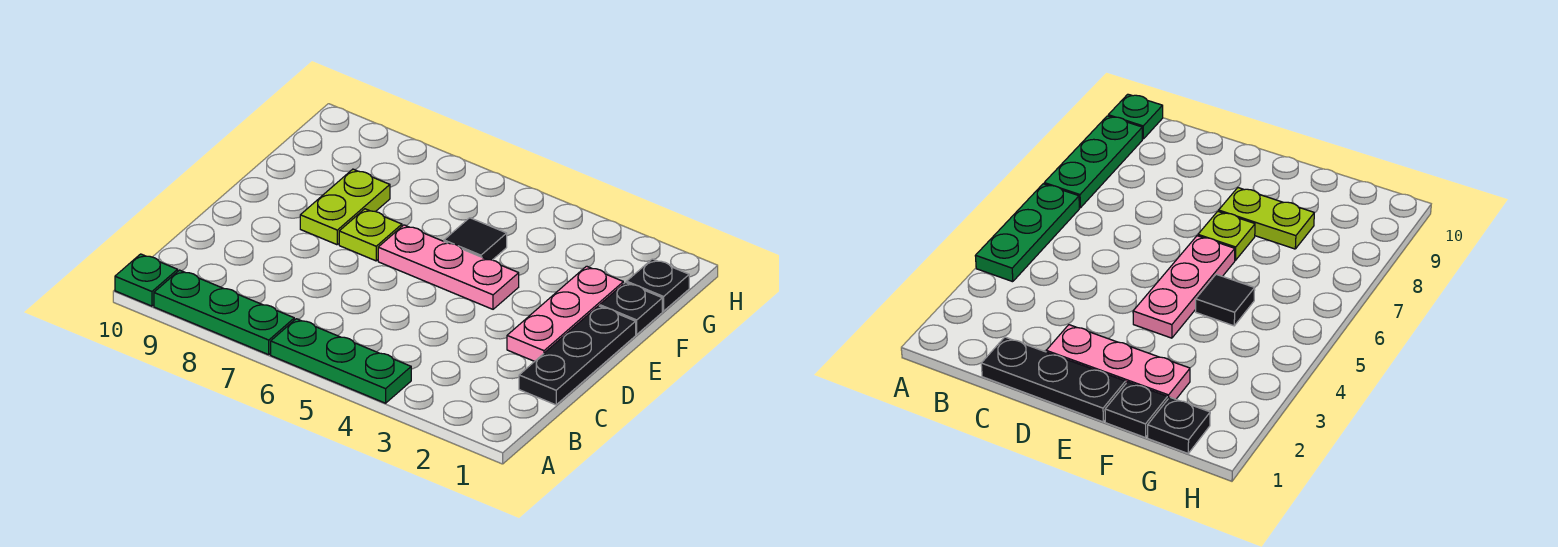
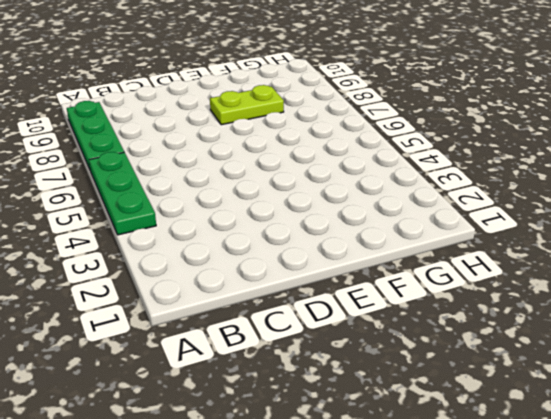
none -> green 1x1 plate [115,254,178,306]
none -> black 1x3 plate [519,306,636,405]

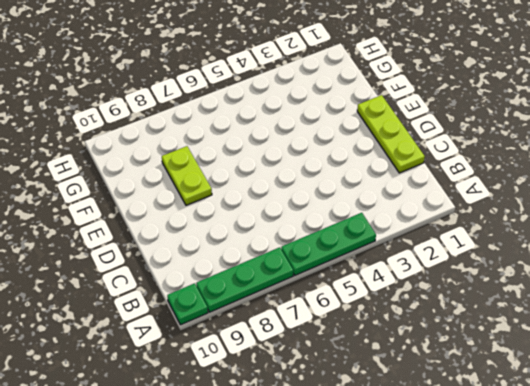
lime 1x3 plate [357,95,425,173] -> black 1x3 plate [519,306,636,405]
none -> pink 1x3 plate [507,266,623,361]
none -> pink 1x3 plate [378,225,519,309]

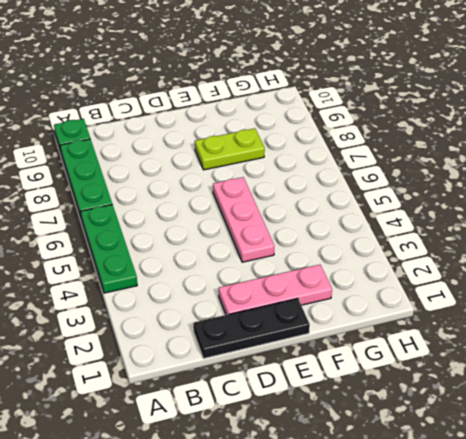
none -> lime 1x1 plate [339,209,402,261]
none -> black 1x1 plate [600,283,662,334]

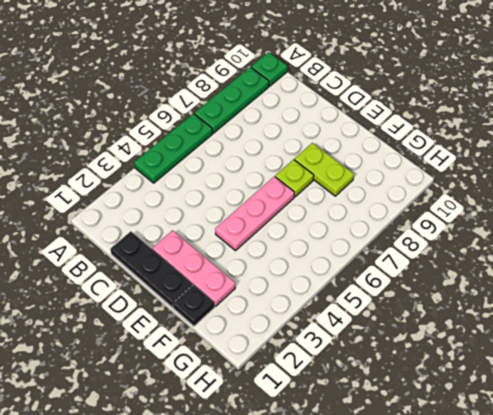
none -> black 1x1 tile [444,218,507,260]
none -> black 1x1 plate [627,259,689,311]

